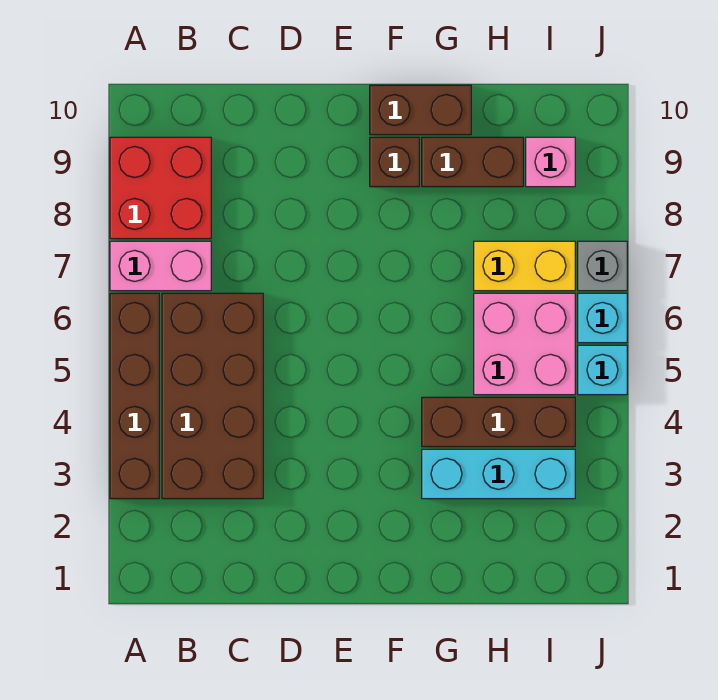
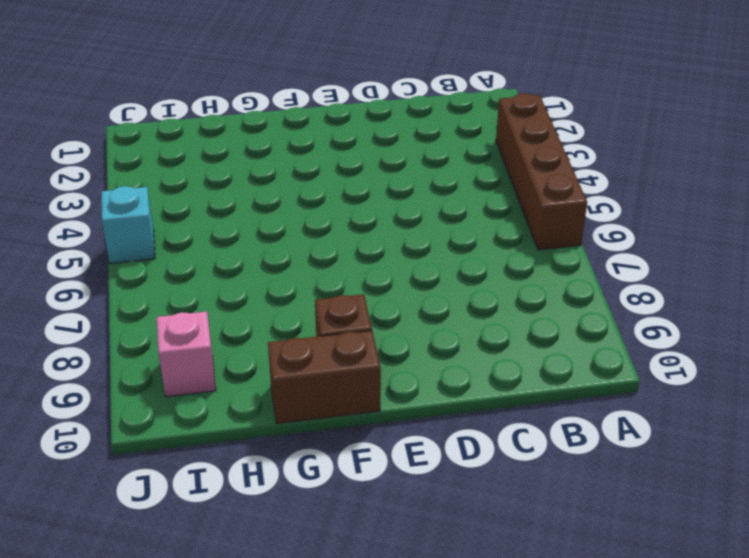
none -> pink 1x2 brick [110,241,211,291]
none -> red 2x2 brick [110,137,211,239]
none -> brown 2x4 brick [162,293,263,499]

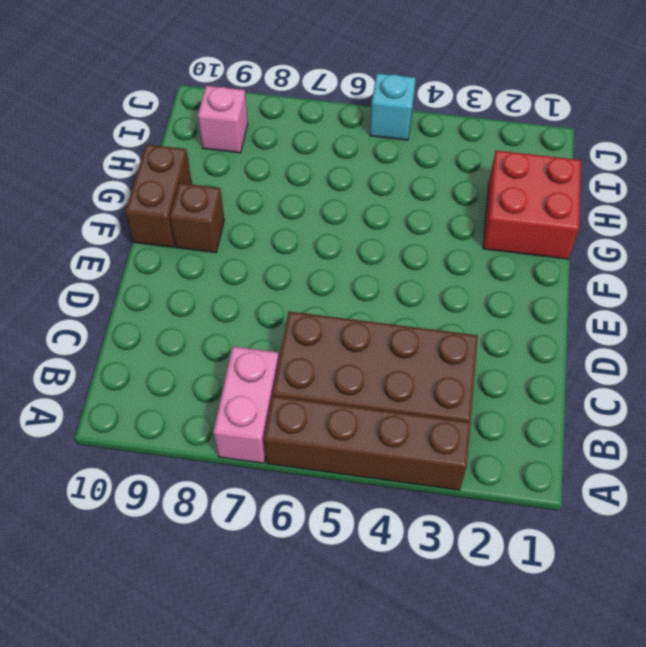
red 2x2 brick [483,150,581,259] -> red 2x2 brick moved to [110,137,211,239]
none -> cyan 1x3 brick [422,449,575,499]
none -> brown 1x3 brick [422,397,575,447]
none -> brown 1x2 brick [422,137,523,187]

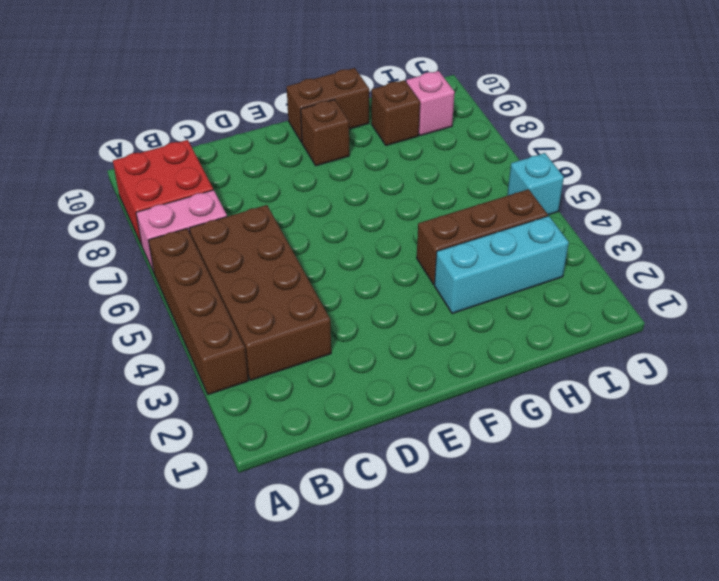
brown 1x1 brick [371,80,420,145] -> brown 1x2 brick [422,137,523,187]
none -> pink 2x2 brick [474,293,575,395]
none -> yellow 1x2 brick [474,241,575,291]
none -> cyan 1x1 brick [578,293,627,343]

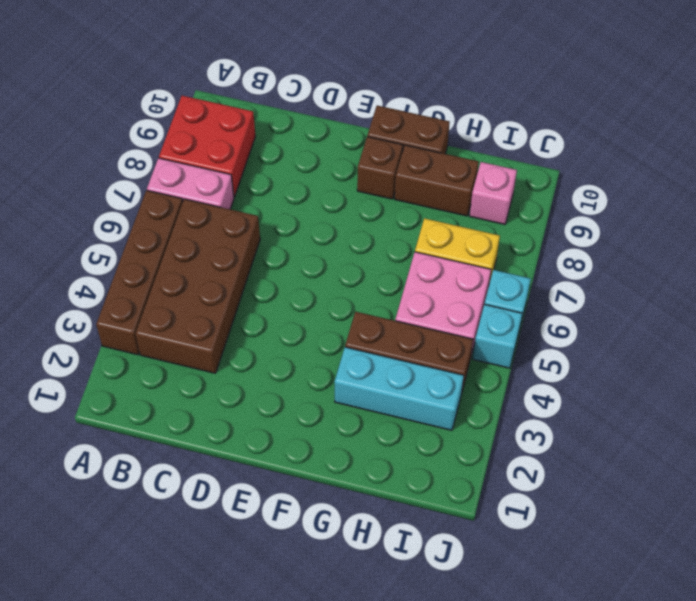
none -> grey 1x1 brick [578,241,627,291]

